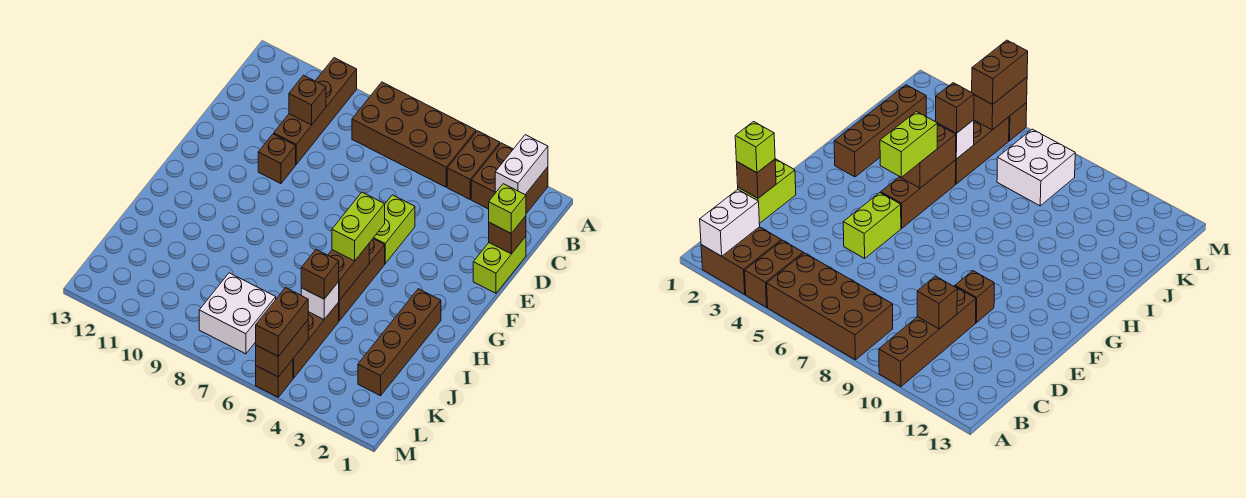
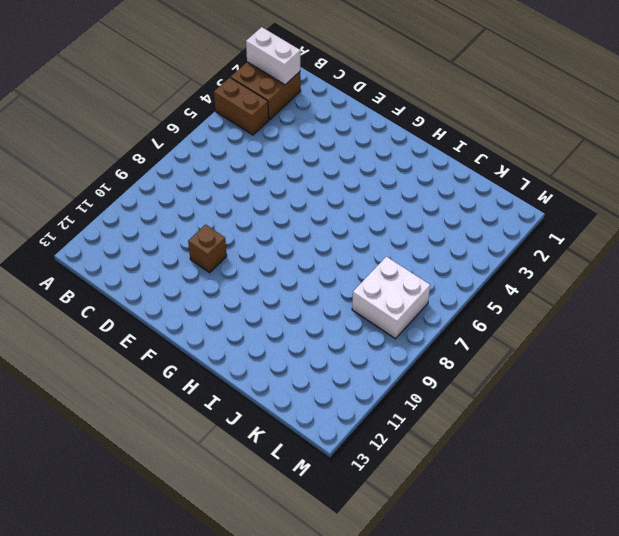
none -> brown 2x4 brick [352,82,476,187]
none -> brown 1x4 brick [274,58,357,164]
none -> lime 1x2 brick [473,237,526,293]

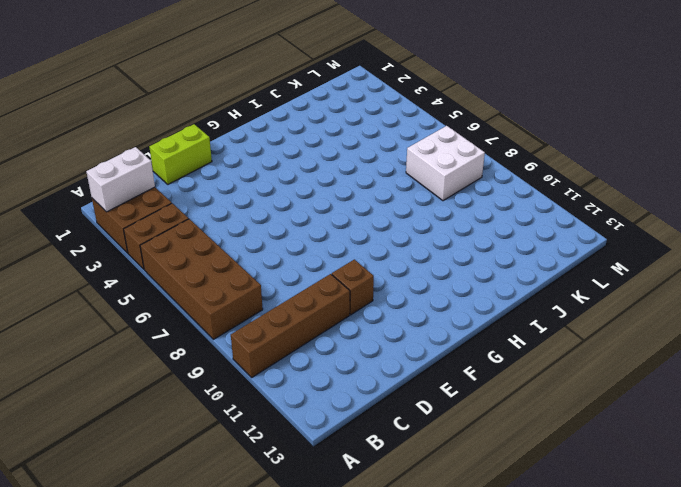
none -> lime 1x2 brick [373,195,415,264]
none -> brown 1x3 brick [339,239,385,321]
none -> brown 1x4 brick [358,289,441,396]

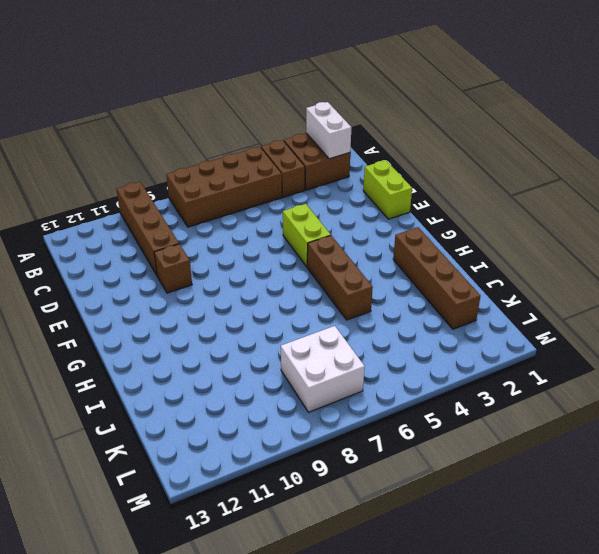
none -> brown 1x3 brick [293,302,339,378]
none -> brown 1x1 brick [256,360,293,397]
none -> brown 1x1 brick [289,75,326,125]

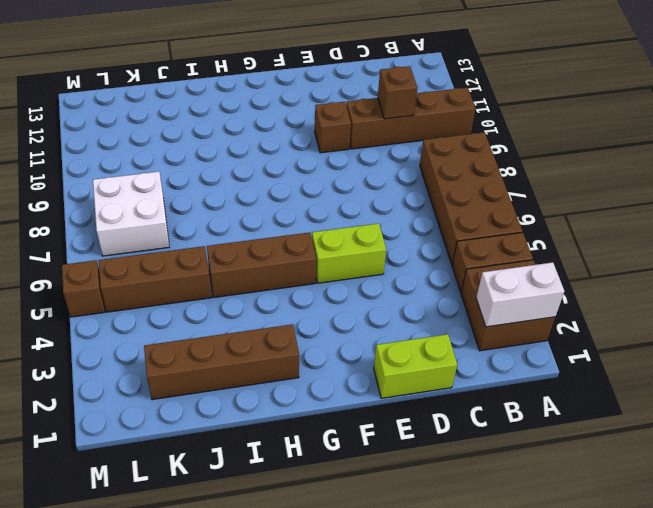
none -> brown 1x1 brick [489,216,526,254]
none -> brown 1x2 brick [328,244,369,301]
none -> white 1x1 brick [301,282,339,319]

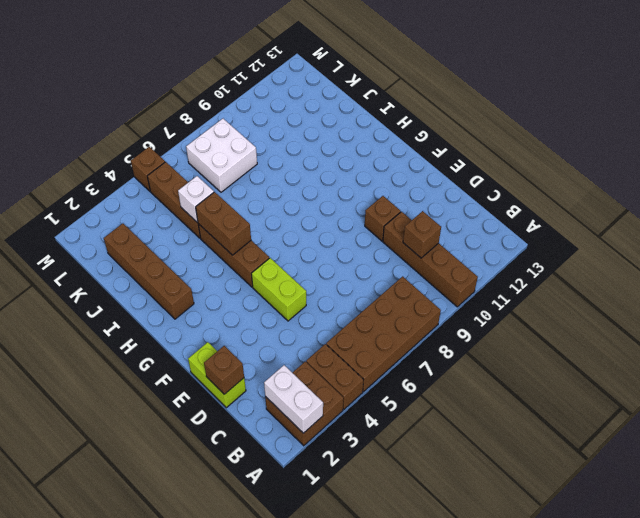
none -> brown 1x2 brick [256,320,308,377]
none -> lime 1x1 brick [489,184,526,233]
none -> lime 1x2 brick [332,192,385,261]

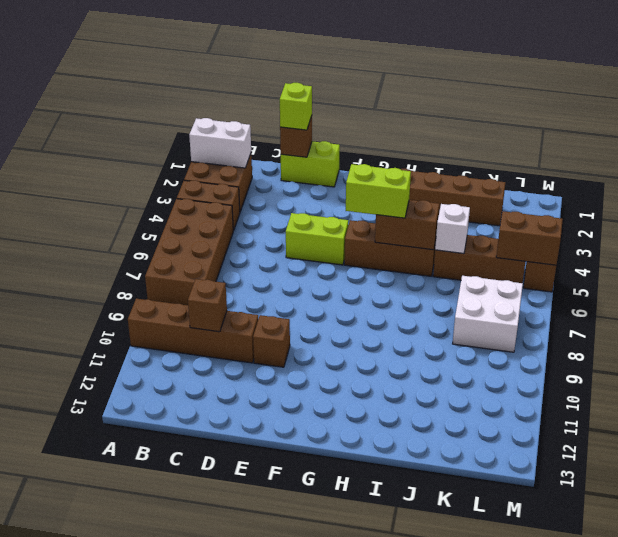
none -> brown 1x1 brick [301,250,339,299]
none -> brown 1x2 brick [256,288,308,356]

